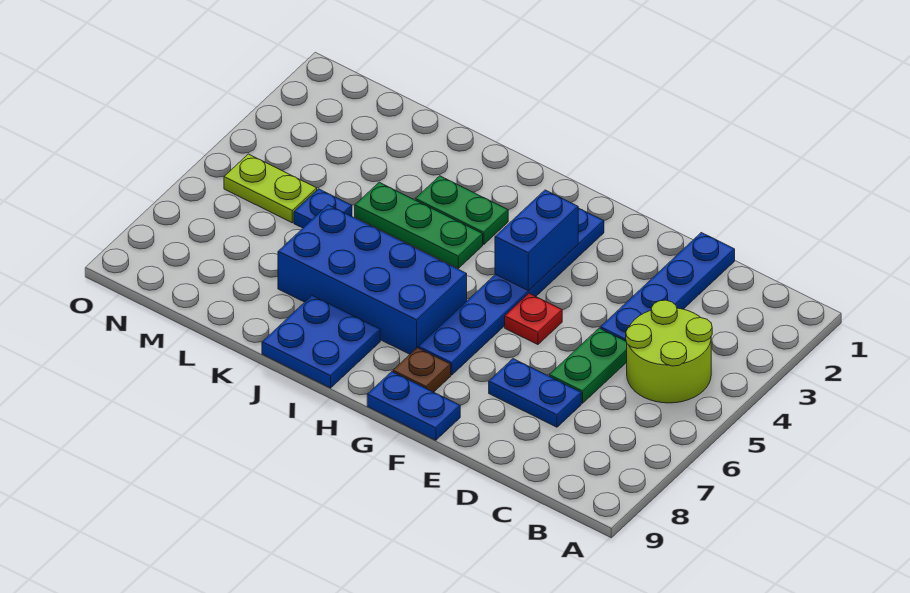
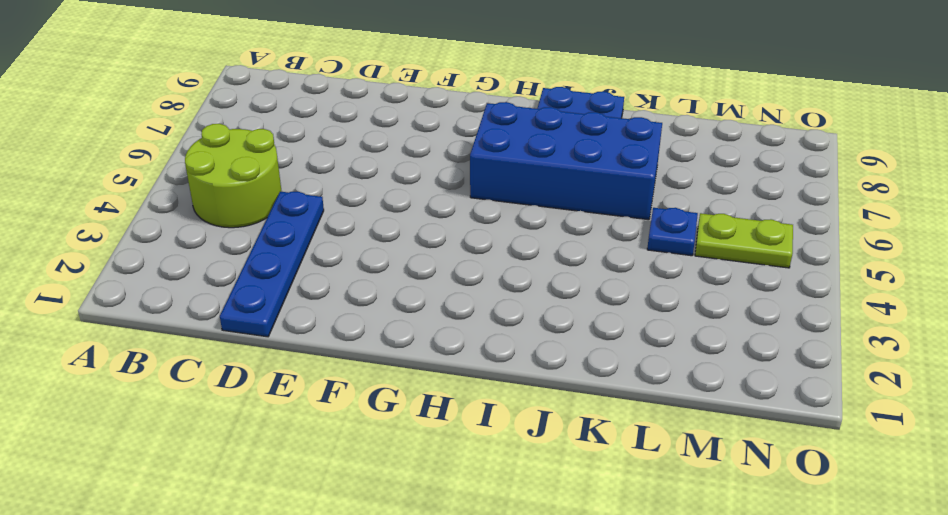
none -> green 1x2 plate [549,328,627,403]
none -> blue 1x2 plate [489,359,581,427]
none -> red 1x1 plate [505,293,562,345]

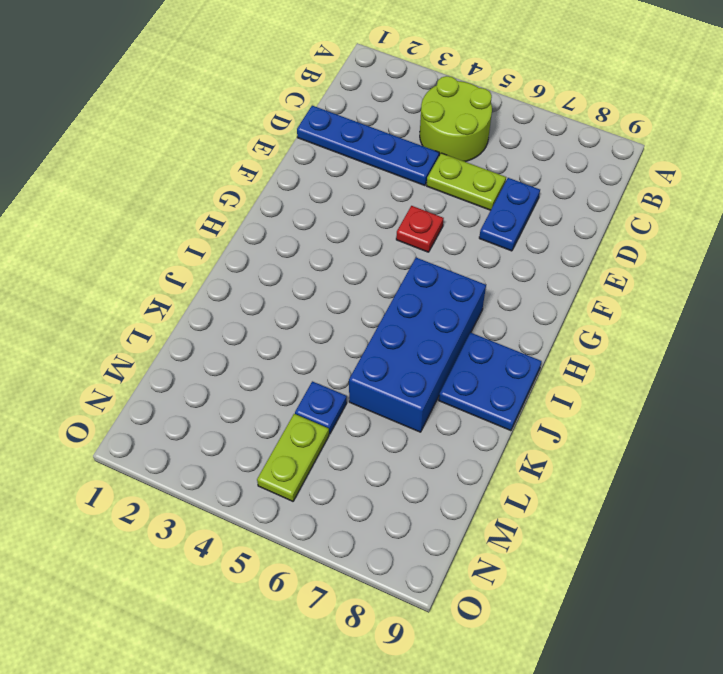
lime 1x2 plate [427,153,506,210] -> green 1x2 plate [549,328,627,403]
none -> blue 1x2 plate [367,372,460,440]
none -> blue 1x6 plate [418,208,604,375]
none -> brown 1x1 plate [393,348,451,392]

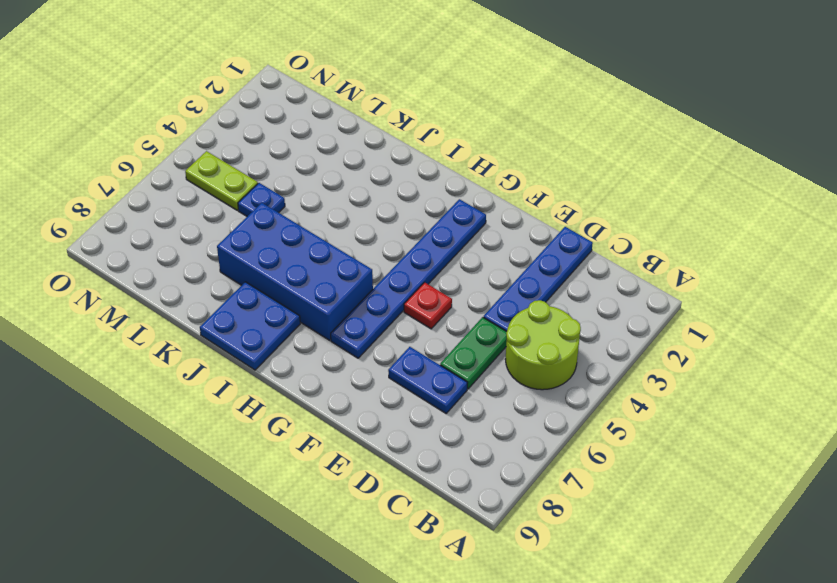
none -> blue 1x2 plate [367,372,460,440]
none -> brown 1x1 plate [393,348,451,392]
none -> green 1x2 plate [415,176,508,245]

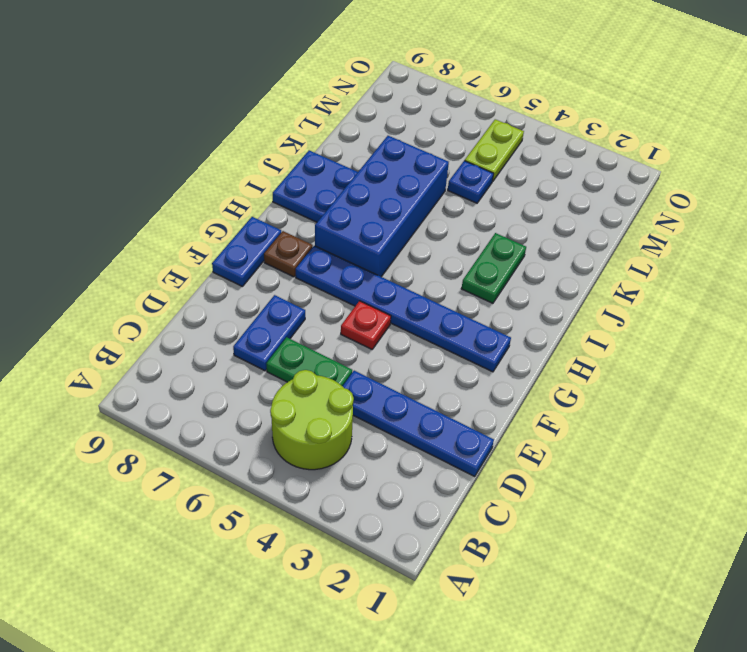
none -> green 1x3 plate [355,182,483,268]
none -> blue 1x2 brick [495,190,578,291]

